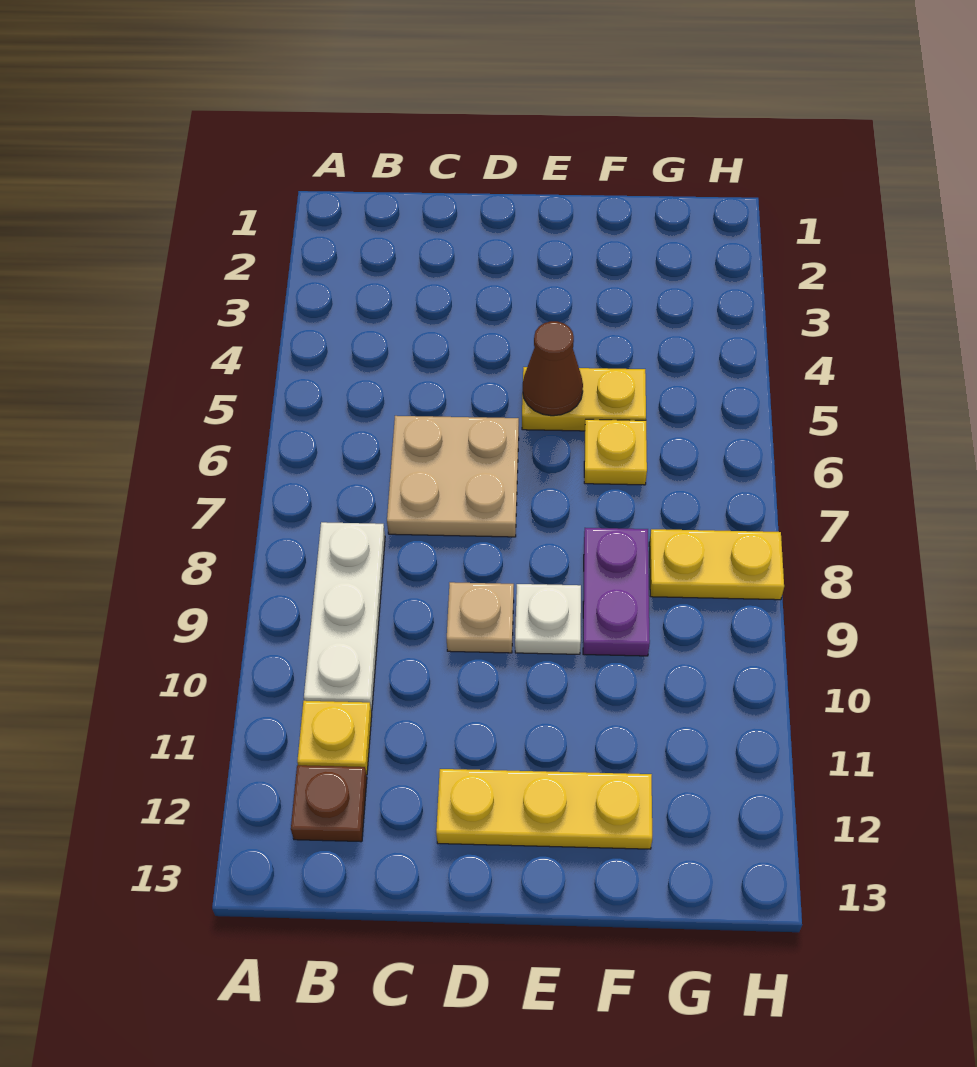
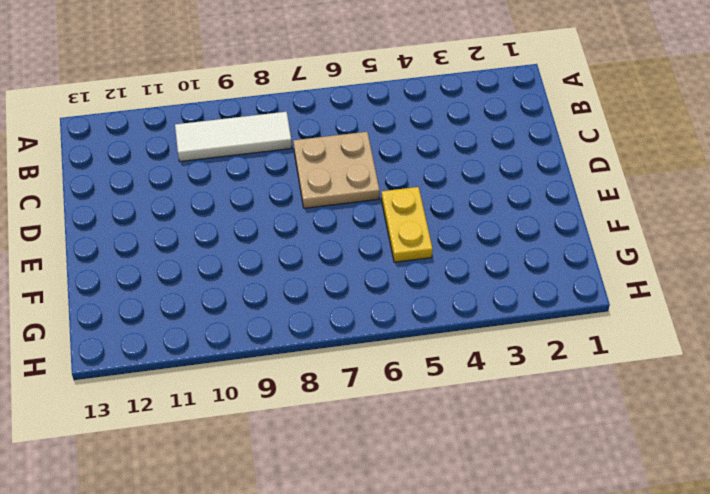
white 1x3 tile [175,112,292,162] -> white 1x3 plate [304,522,385,711]
none -> yellow 1x1 plate [297,701,372,775]
none -> brown 1x1 plate [291,765,367,842]
none -> tan 1x1 plate [447,582,514,653]

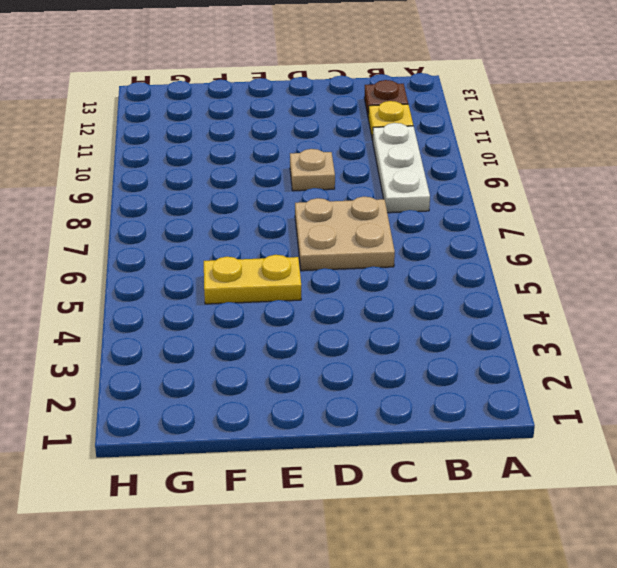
none -> yellow 1x3 plate [436,769,652,849]
none -> white 1x1 plate [515,584,581,654]
none -> yellow 1x1 plate [584,419,647,485]

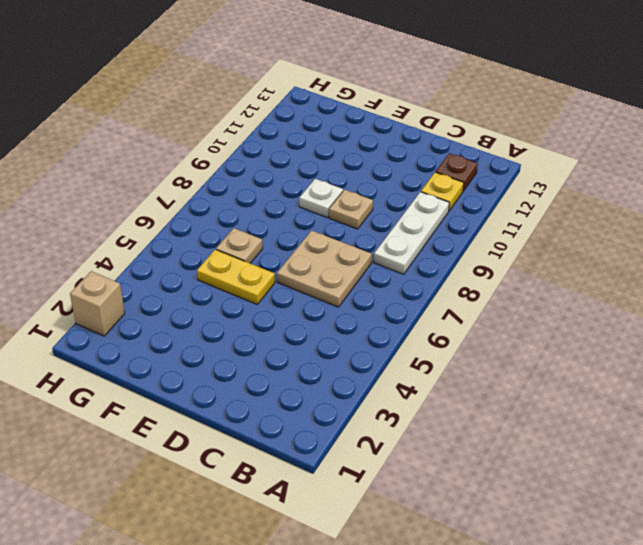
tan 1x1 plate [216,228,263,263] -> yellow 1x1 plate [584,419,647,485]
tan 1x1 brick [70,271,125,336] -> none
none -> yellow 1x3 plate [436,769,652,849]
none -> purple 1x2 plate [583,528,650,656]
none -> yellow 1x2 plate [649,529,784,600]

